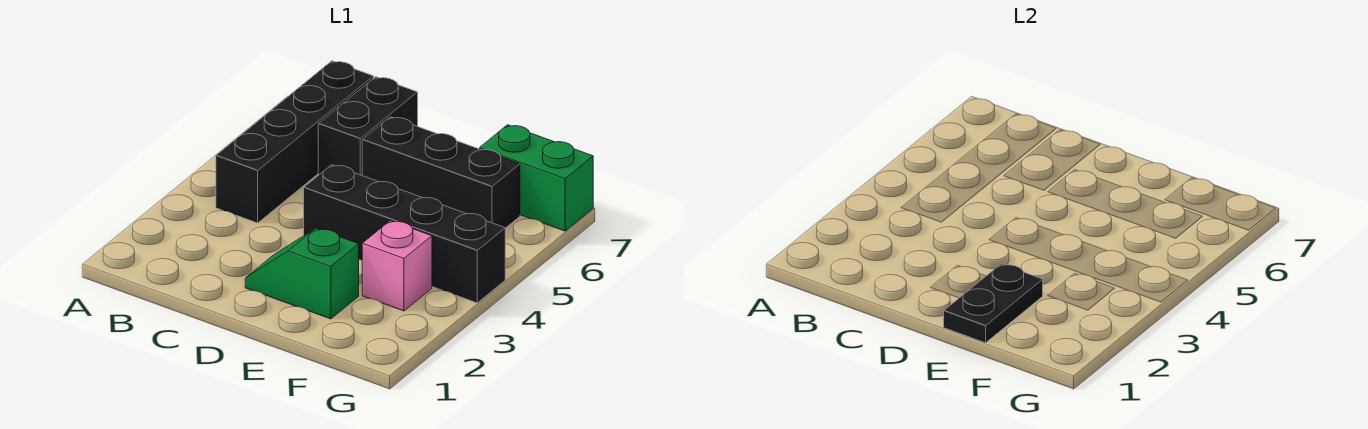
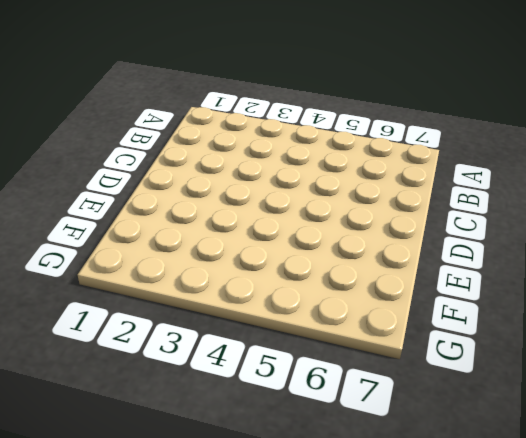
none -> black 1x4 brick [216,61,374,223]
none -> black 1x2 brick [318,77,418,175]

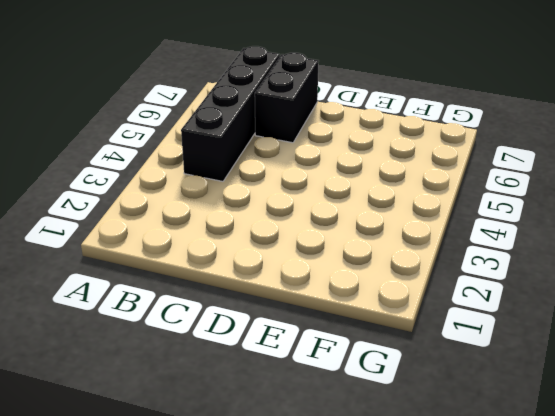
none -> green 1x2 slope [245,228,359,319]
none -> black 1x4 brick [304,165,505,303]

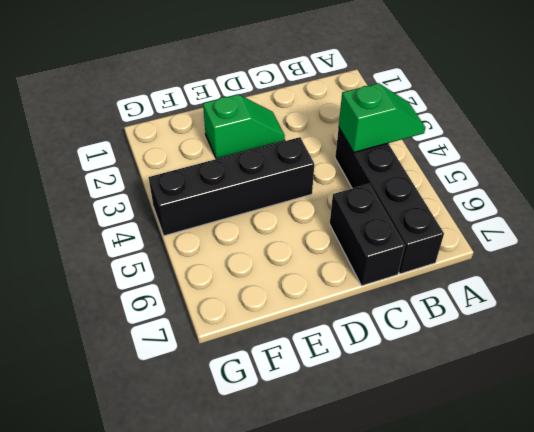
green 1x2 slope [339,83,425,152] -> none
none -> black 1x3 brick [362,117,520,228]
none -> pink 1x1 brick [362,221,432,311]

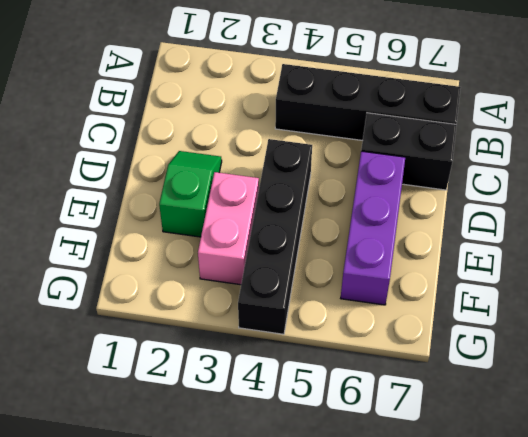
purple 1x3 brick [341,151,405,305] -> black 1x3 brick [362,117,520,228]
pink 1x2 brick [198,172,259,285] -> pink 1x1 brick [362,221,432,311]
none -> green 1x2 brick [480,125,593,231]
none -> black 1x2 plate [944,264,1043,343]

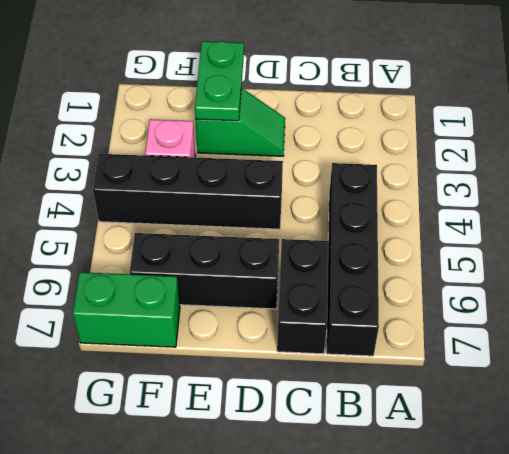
green 1x2 plate [195,41,244,121] -> black 1x2 plate [944,264,1043,343]

